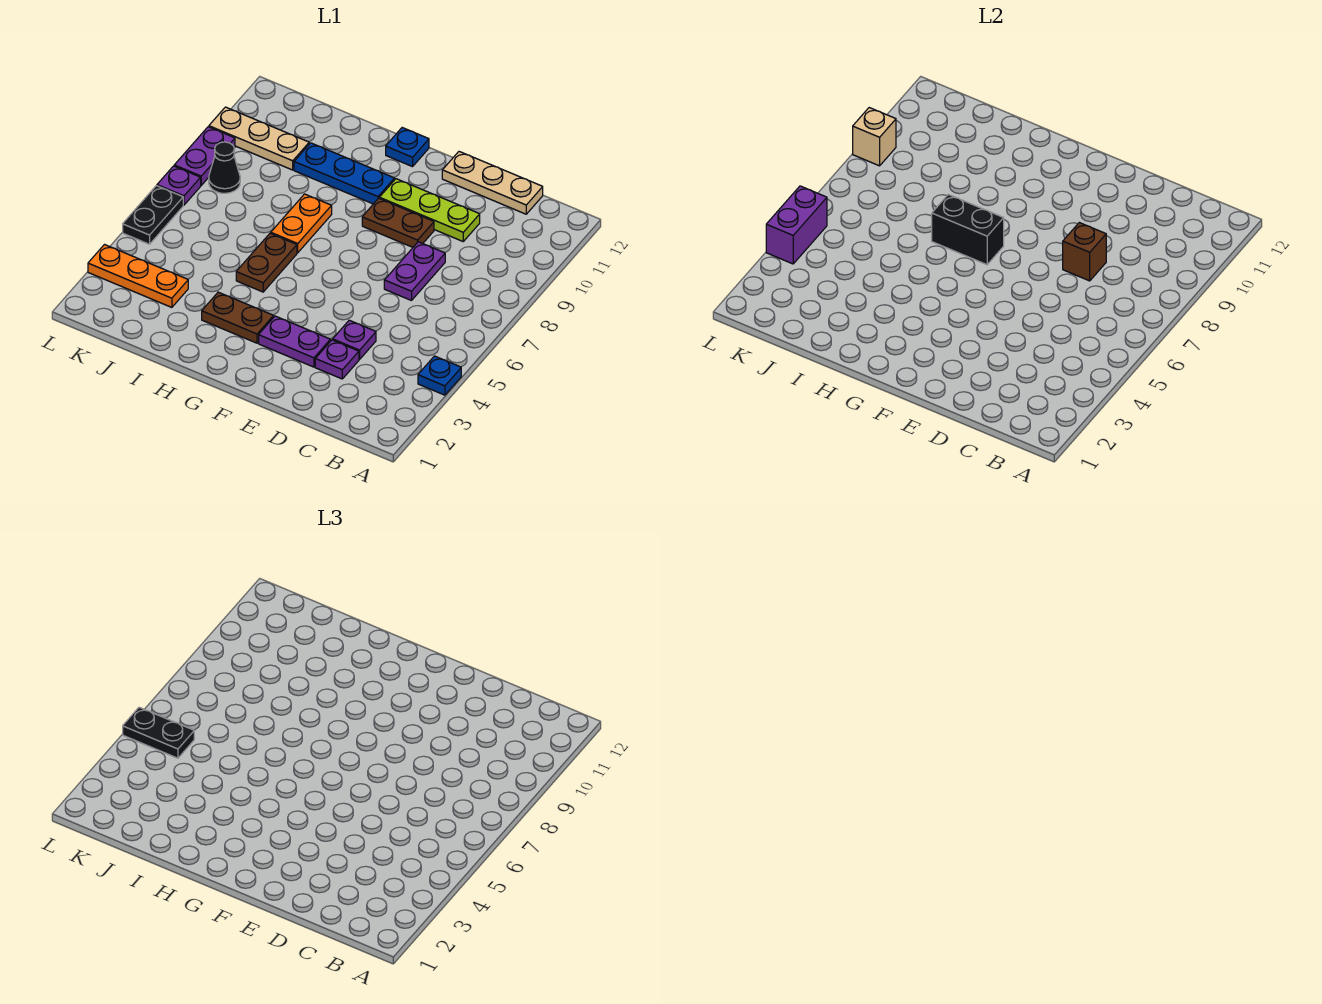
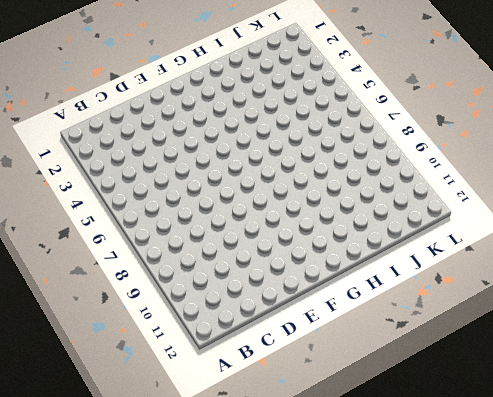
none -> blue 1x1 plate [418,356,461,395]
none -> tan 1x3 plate [442,152,543,214]
none -> purple 1x1 plate [315,340,359,379]

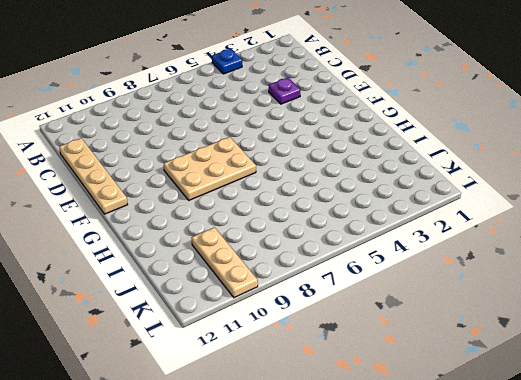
tan 1x4 plate [59,138,128,214] -> tan 1x3 plate [442,152,543,214]
tan 2x3 plate [164,137,256,200] -> brown 1x2 plate [362,198,434,247]
none -> purple 1x1 plate [333,320,376,359]
none -> purple 1x2 plate [384,242,445,301]
none -> lime 1x3 plate [379,179,480,241]

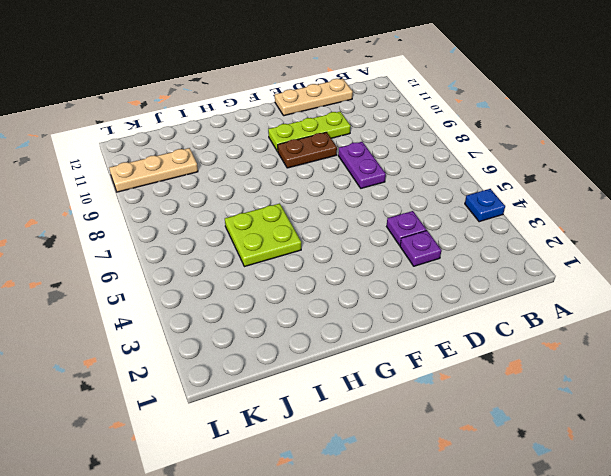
lime 2x2 plate [225,203,301,267] -> brown 1x2 plate [236,233,297,292]
none -> purple 1x2 plate [259,316,330,367]
none -> brown 1x2 plate [202,292,274,343]
none -> blue 1x3 plate [294,143,395,204]

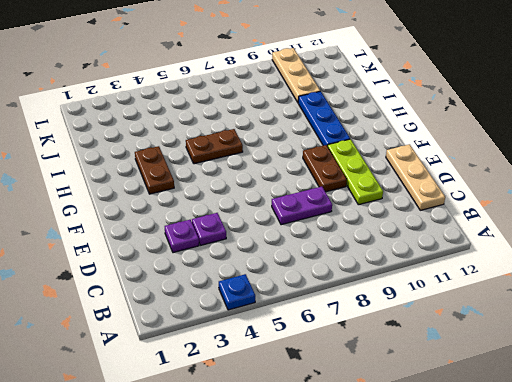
none -> purple 1x2 plate [259,316,330,367]
none -> blue 1x1 plate [386,128,429,167]
none -> orange 1x2 plate [271,194,332,253]

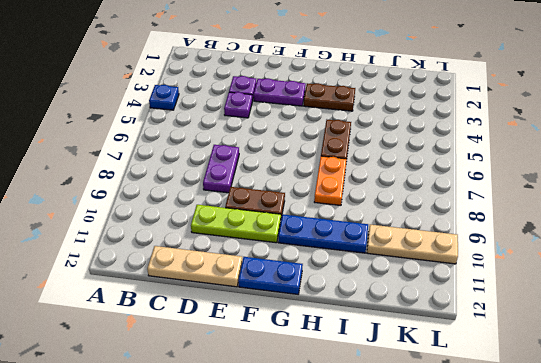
blue 1x2 plate [238,257,303,294] -> blue 1x1 plate [386,128,429,167]
none -> orange 1x3 plate [88,245,188,307]
none -> black 1x1 cone [209,142,240,193]
none -> black 1x2 plate [123,186,183,244]

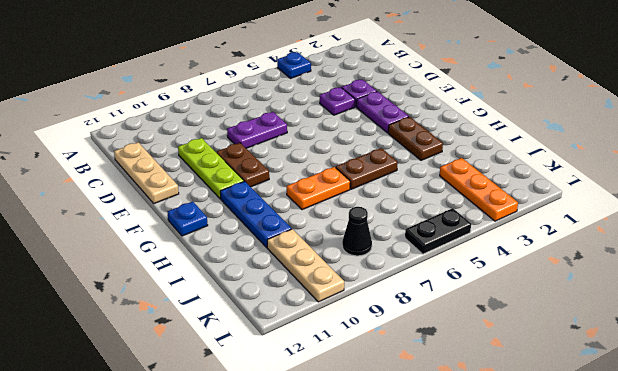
none -> purple 1x1 plate [157,166,201,205]
none -> purple 1x2 plate [174,127,235,185]
none -> brown 1x1 brick [1063,223,1106,281]

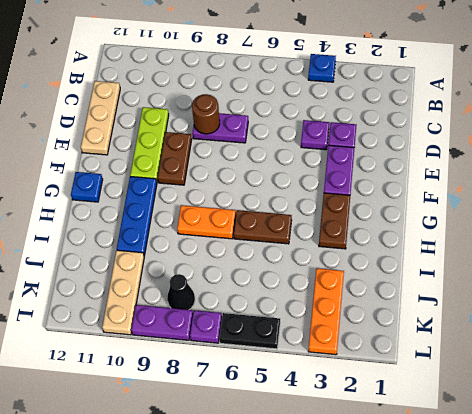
brown 1x1 round brick [192,94,220,134] -> brown 1x1 brick [1063,223,1106,281]
none -> black 1x2 brick [932,194,1004,265]
none -> purple 1x2 brick [766,186,827,264]
none -> tan 1x1 brick [853,108,896,166]

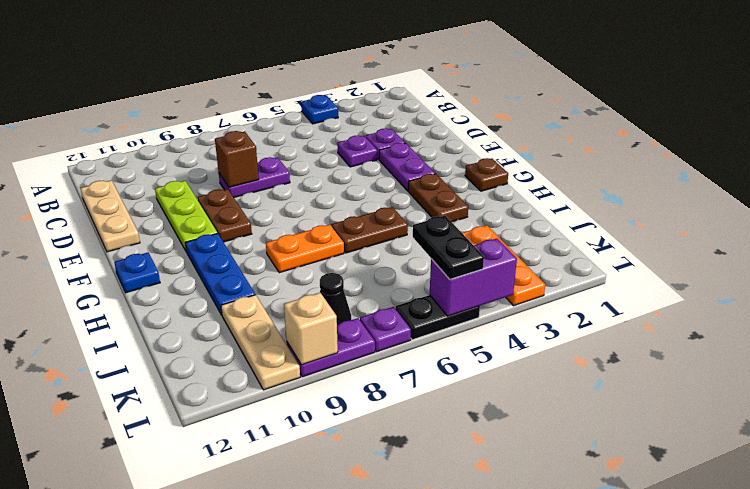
brown 1x1 plate [465,158,508,191] -> none
none -> black 1x2 brick [932,194,1004,265]

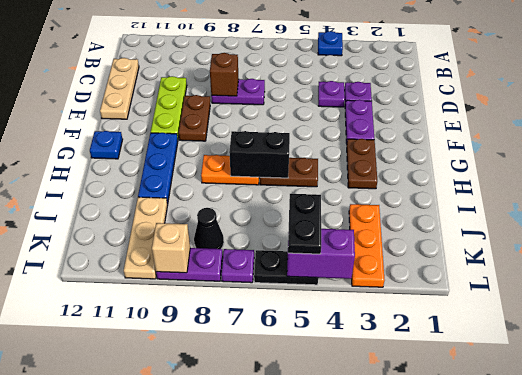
black 1x2 brick [229,131,290,178] -> black 1x2 brick turned to [932,194,1004,265]

